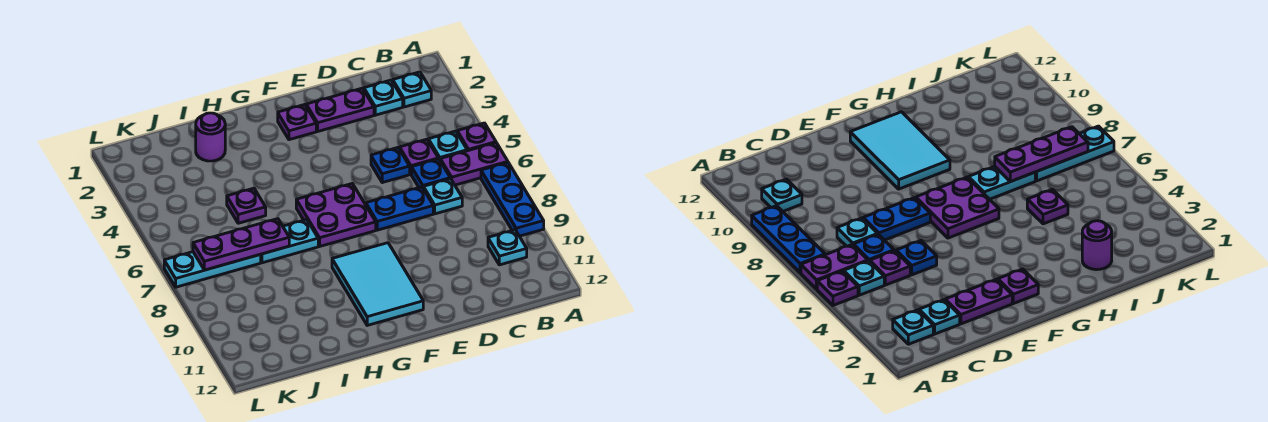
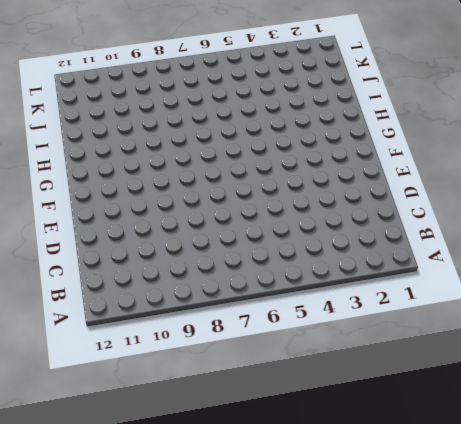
none -> purple 1x1 plate [457,123,496,151]
none -> purple 1x2 plate [440,143,508,185]
none -> blue 1x3 plate [481,163,544,236]

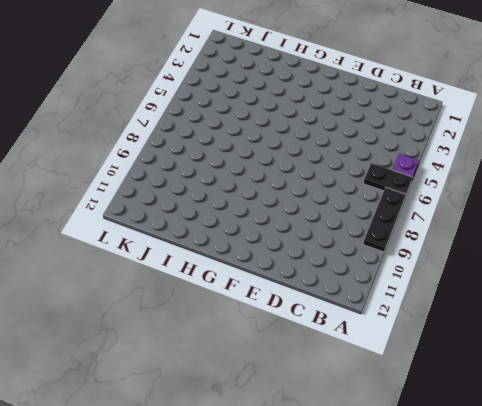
black 1x2 plate [363,163,413,194] -> purple 1x2 plate [440,143,508,185]
black 1x3 plate [363,187,406,252] -> blue 1x3 plate [481,163,544,236]
none -> cyan 1x1 plate [393,72,431,107]
none -> cyan 1x1 plate [428,131,467,160]
none -> cyan 1x1 plate [488,230,527,265]

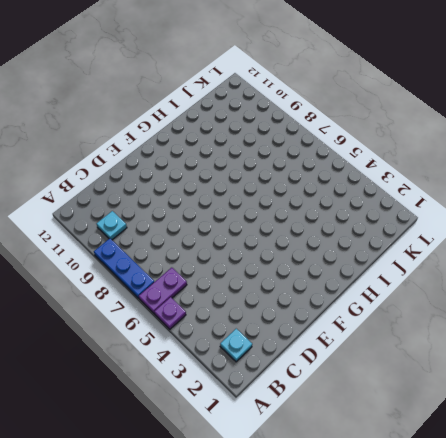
none -> cyan 1x1 plate [428,131,467,160]
none -> cyan 1x1 plate [364,80,403,115]
none -> purple 1x1 plate [400,139,438,174]

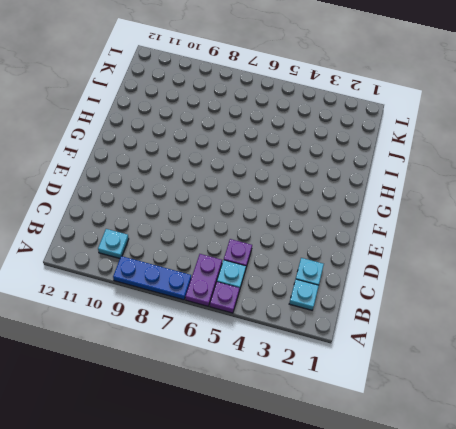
none -> blue 1x1 plate [412,159,450,188]
none -> cyan 1x1 plate [423,179,462,214]
none -> purple 1x2 plate [306,88,374,131]

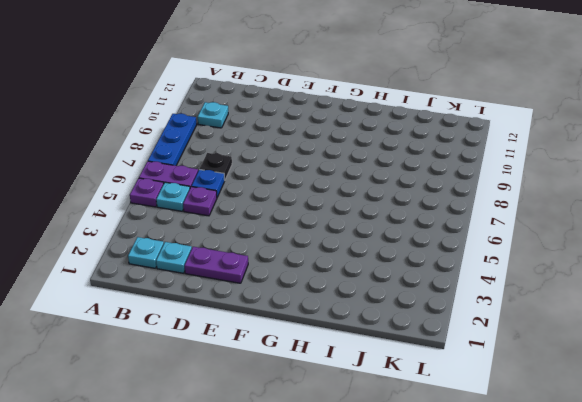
black 1x1 plate [200,153,232,180] -> cyan 1x1 plate [423,179,462,214]
none -> blue 1x1 plate [371,148,410,183]
none -> blue 1x2 plate [366,187,433,230]
none -> purple 1x1 plate [278,105,316,140]

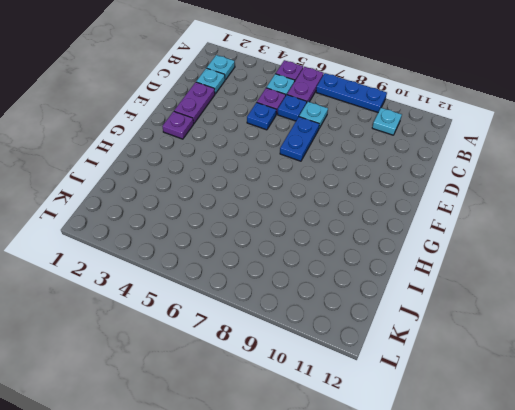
none -> purple 2x2 plate [296,184,376,246]
none -> cyan 2x3 tile [332,243,423,325]
none -> cyan 1x2 plate [261,220,318,263]

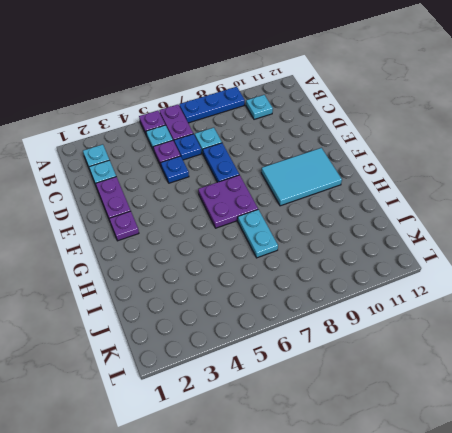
none -> purple 1x1 round brick [196,113,225,161]
none -> purple 1x1 plate [227,188,266,223]
none -> cyan 1x3 plate [164,252,261,287]

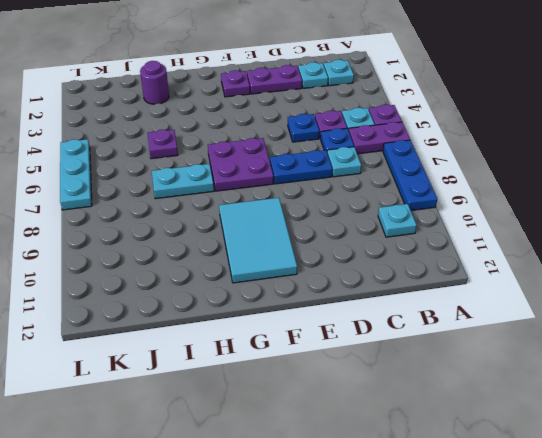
cyan 1x3 plate [60,139,92,210] -> cyan 1x3 plate turned to [164,252,261,287]
none -> purple 1x3 plate [193,219,289,270]

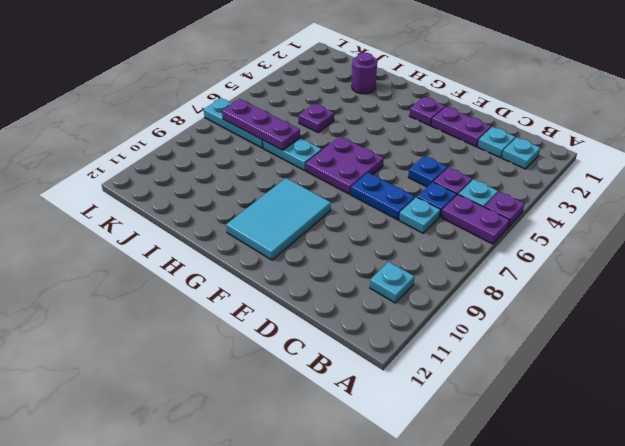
none -> blue 1x3 plate [481,163,544,236]

